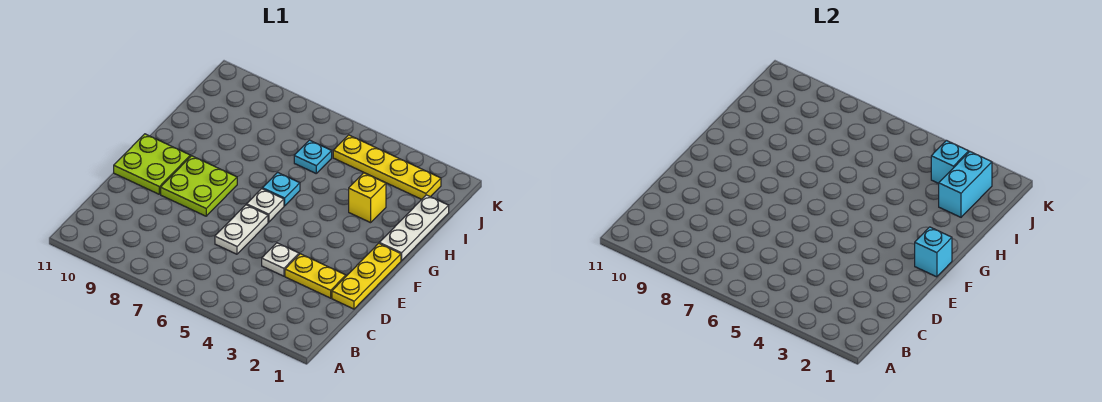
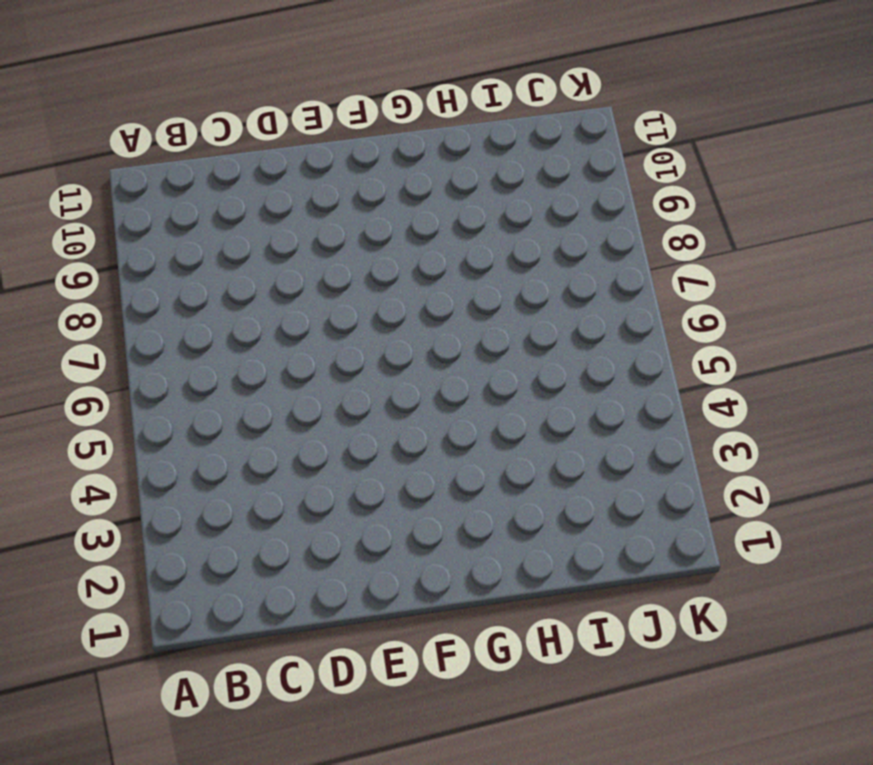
none -> yellow 1x3 plate [332,243,401,309]
none -> yellow 1x2 plate [285,254,346,298]
none -> white 1x1 plate [262,243,299,276]

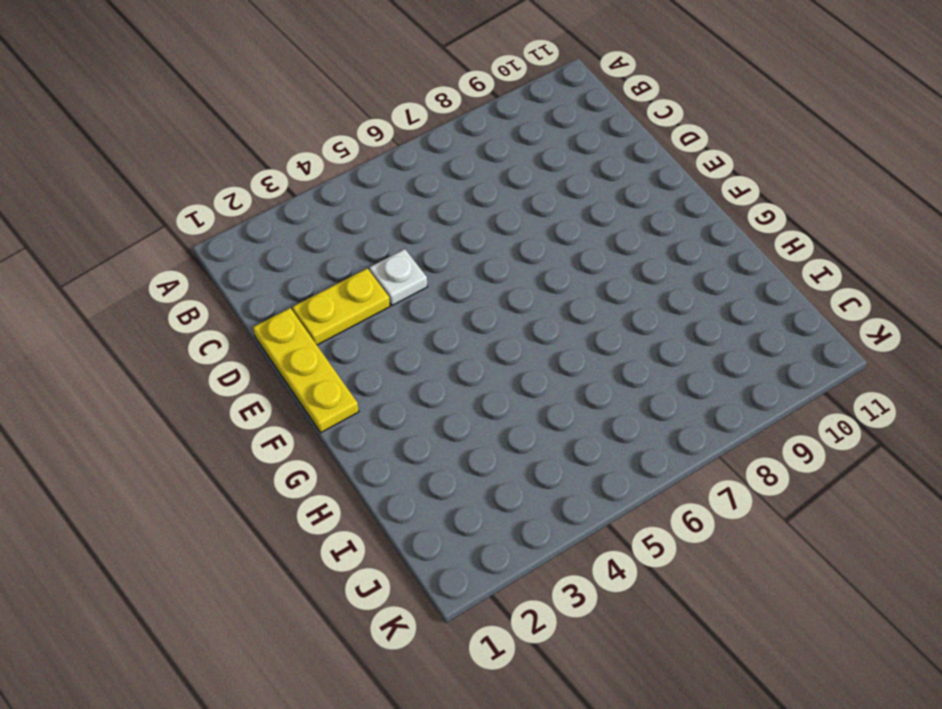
none -> white 1x2 plate [215,205,268,254]
none -> lime 2x2 plate [161,156,237,216]
none -> lime 2x2 plate [114,134,190,194]

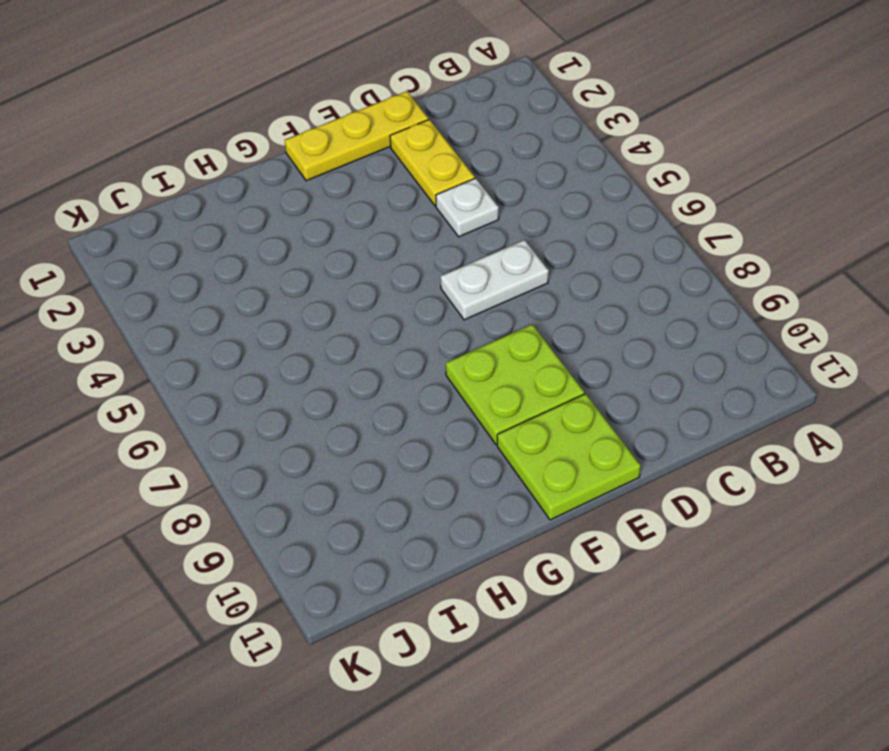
none -> white 1x1 plate [247,189,284,222]
none -> white 1x3 plate [379,195,449,261]
none -> cyan 1x1 plate [262,172,300,206]

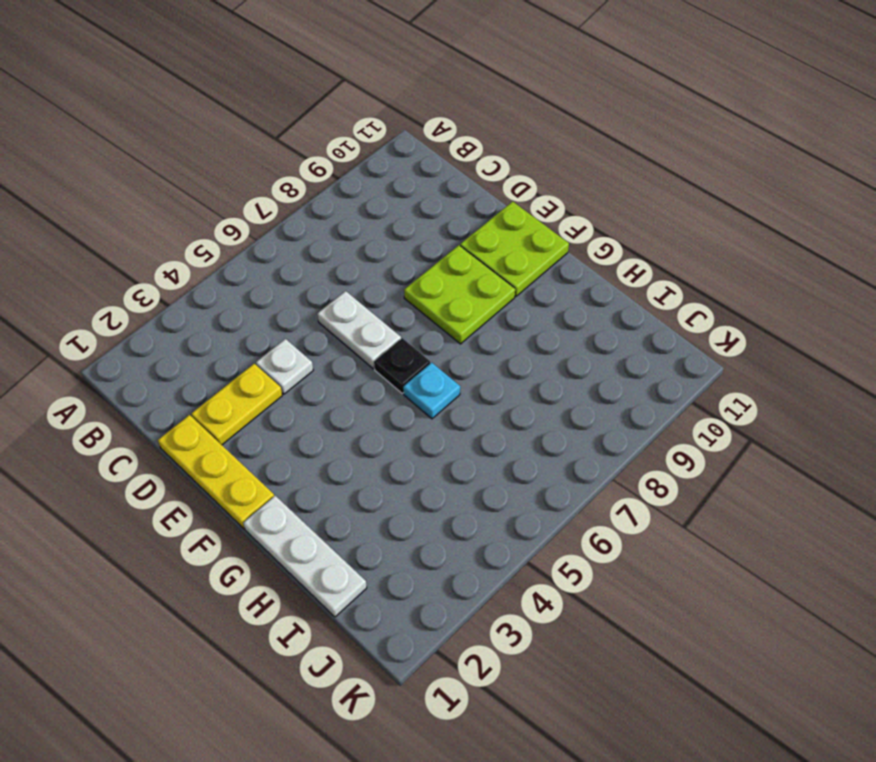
black 1x1 plate [374,338,430,393] -> white 1x1 plate [247,189,284,222]
none -> yellow 1x1 brick [349,173,386,223]
none -> cyan 1x1 plate [294,140,332,173]
none -> yellow 1x4 plate [333,135,441,199]

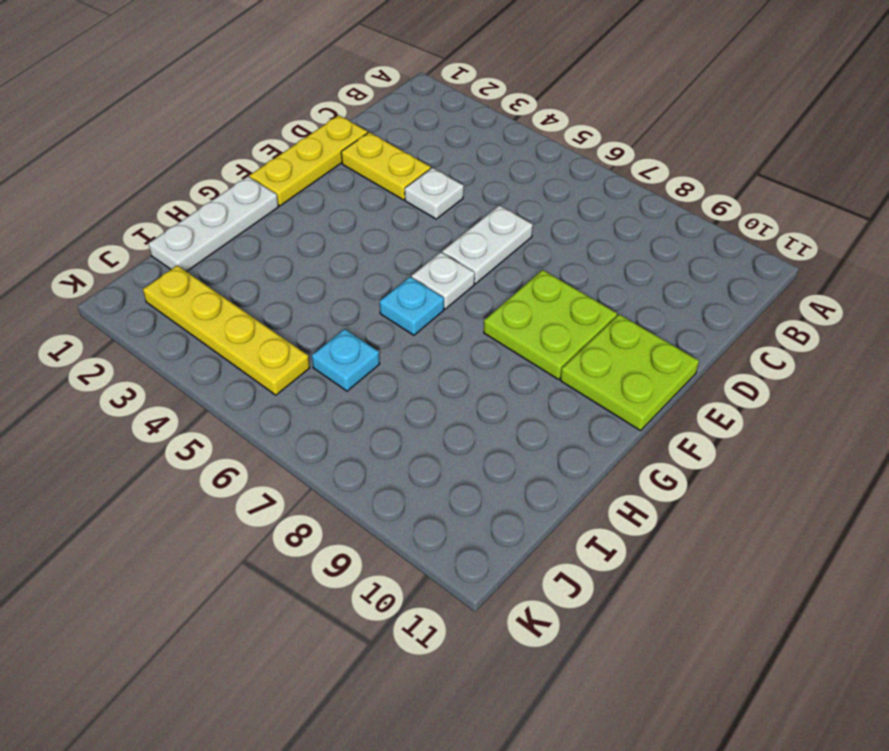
none -> yellow 1x1 brick [349,173,386,223]
none -> cyan 1x1 brick [915,227,952,277]
none -> cyan 1x2 brick [939,152,992,217]

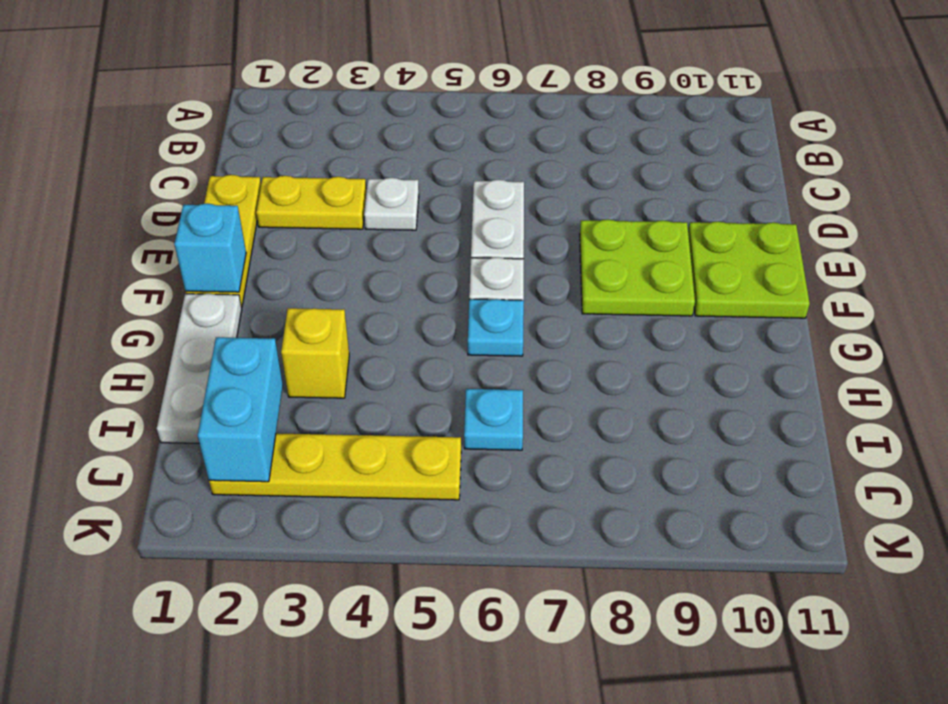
none -> cyan 1x1 brick [931,140,969,183]

